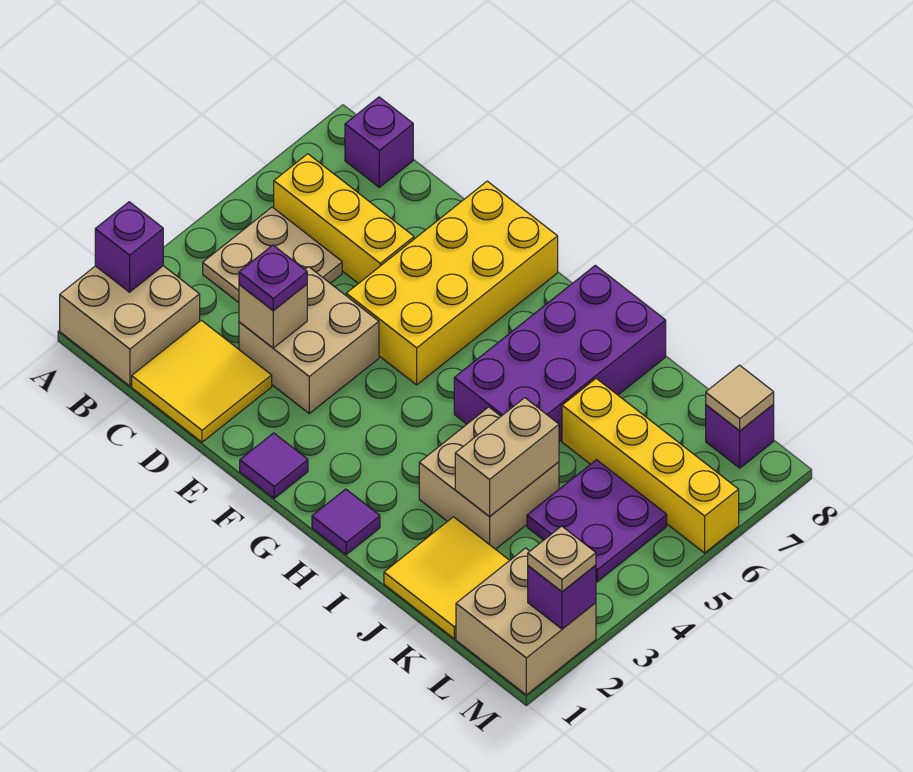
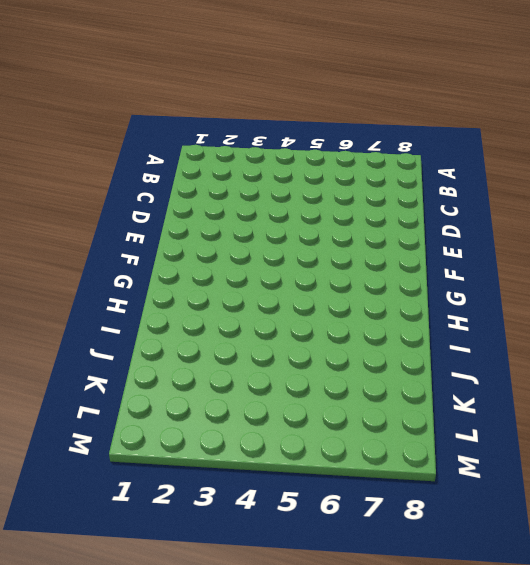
none -> tan 2x2 brick [60,266,200,386]
none -> tan 2x2 plate [203,207,342,303]
none -> yellow 1x3 brick [274,154,414,284]

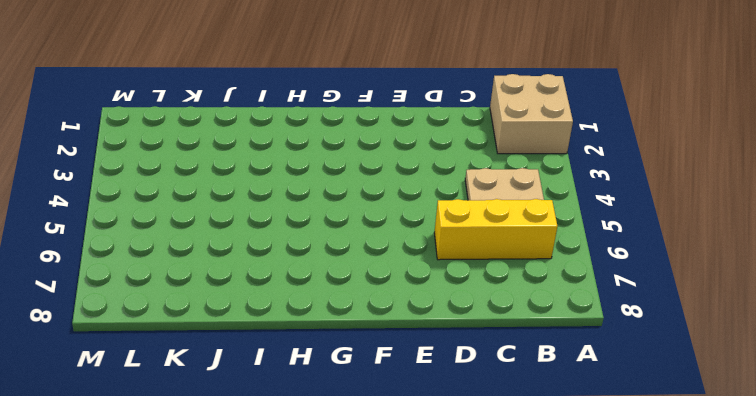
none -> purple 1x1 brick [345,97,413,187]
none -> yellow 2x2 tile [132,320,272,442]
none -> tan 2x2 brick [239,267,379,413]

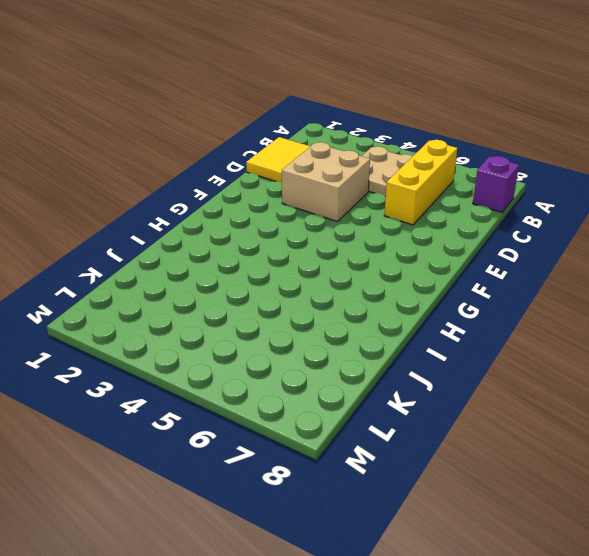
none -> tan 2x2 brick [60,266,200,386]
none -> yellow 2x4 brick [346,181,558,385]
none -> purple 1x1 tile [240,433,308,498]

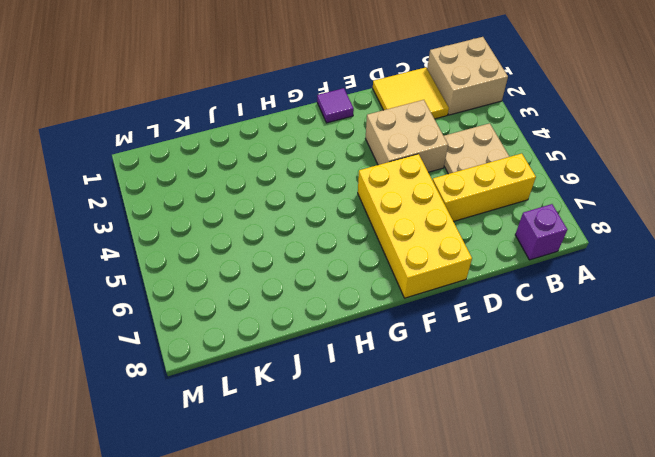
none -> purple 1x1 tile [312,489,380,554]
none -> purple 2x4 brick [454,265,666,442]
none -> tan 2x2 brick [419,407,559,549]

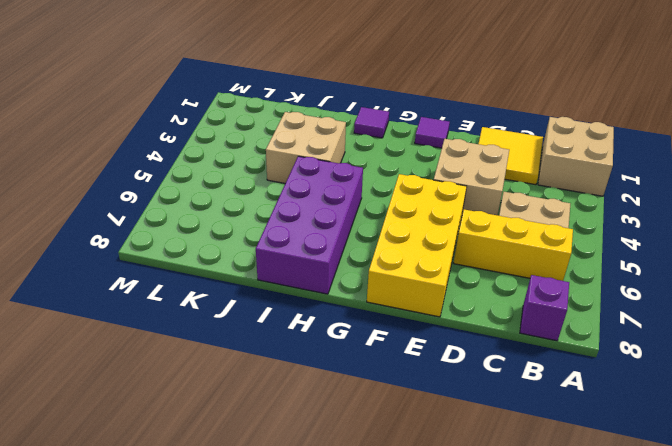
none -> yellow 2x2 tile [384,517,510,639]
none -> yellow 1x4 brick [562,379,739,553]
none -> purple 2x2 plate [527,460,667,582]

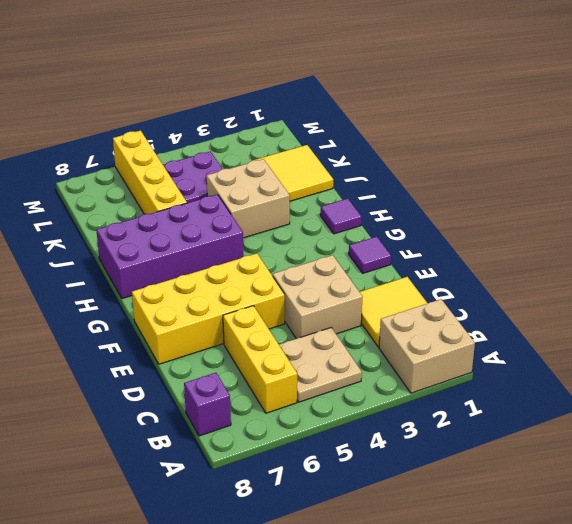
none -> tan 2x2 brick [456,548,596,695]
none -> purple 1x1 brick [706,404,774,468]
none -> purple 1x1 brick [95,202,163,292]

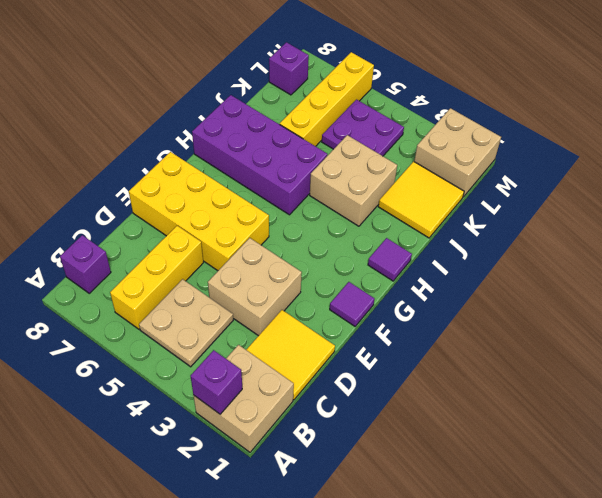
none -> tan 1x1 brick [239,284,307,348]
none -> tan 1x2 brick [455,398,559,516]
none -> tan 1x1 tile [706,365,774,431]

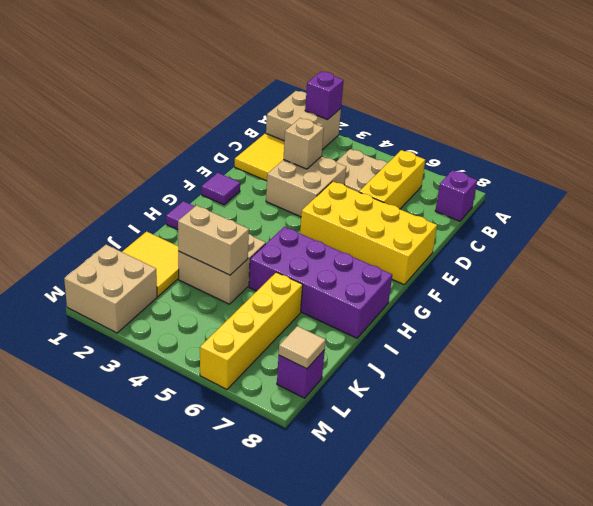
none -> purple 2x2 plate [527,460,667,582]
none -> purple 1x1 brick [528,565,596,629]
none -> purple 1x1 plate [239,245,307,311]

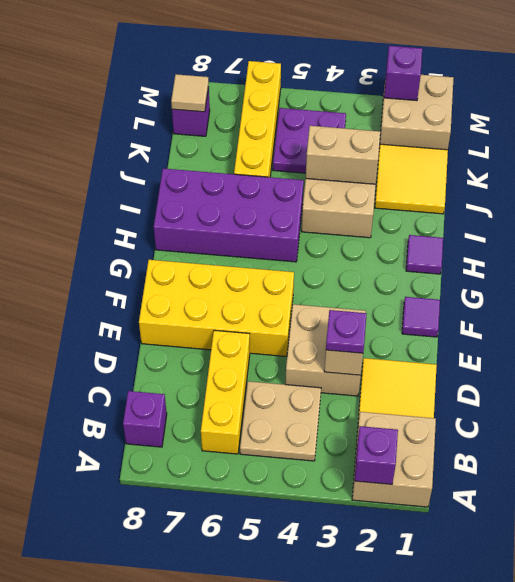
none -> tan 1x1 plate [528,526,596,592]

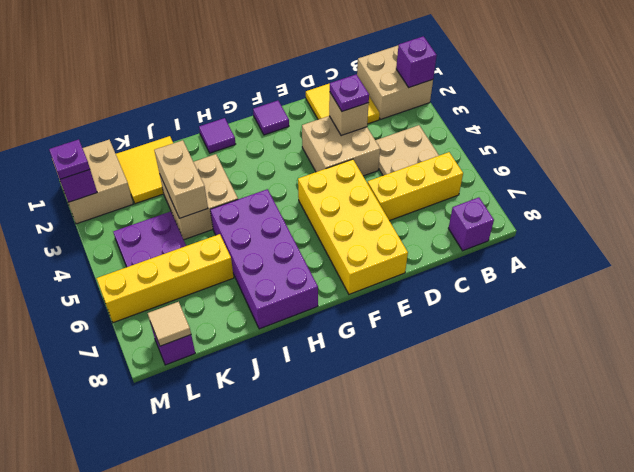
purple 1x1 plate [49,139,90,179] -> tan 1x1 plate [528,526,596,592]

